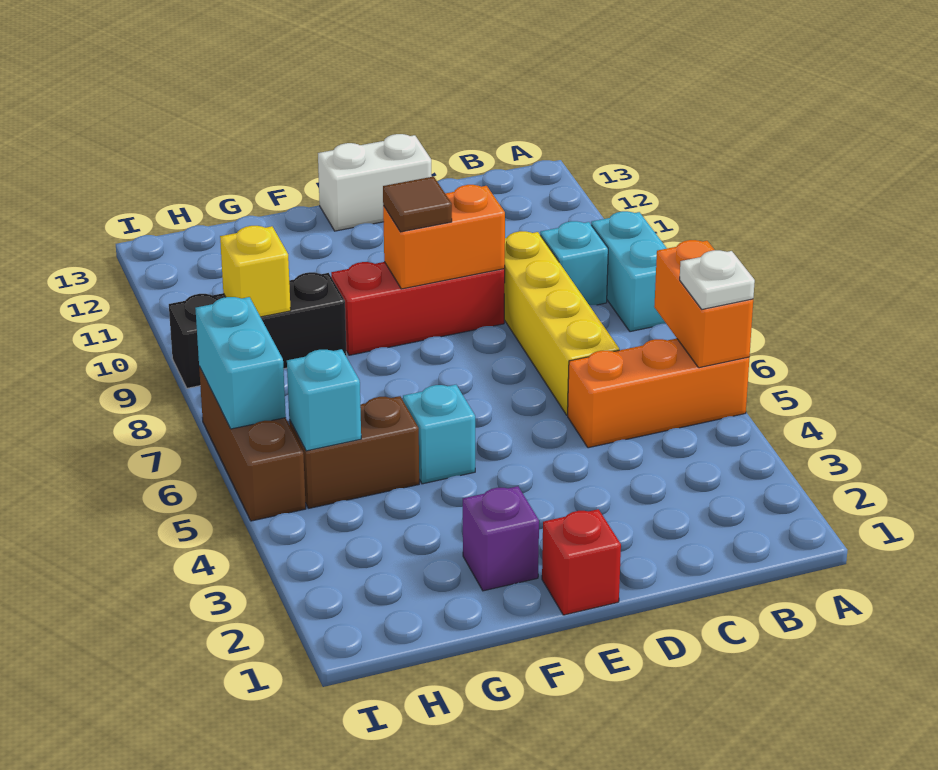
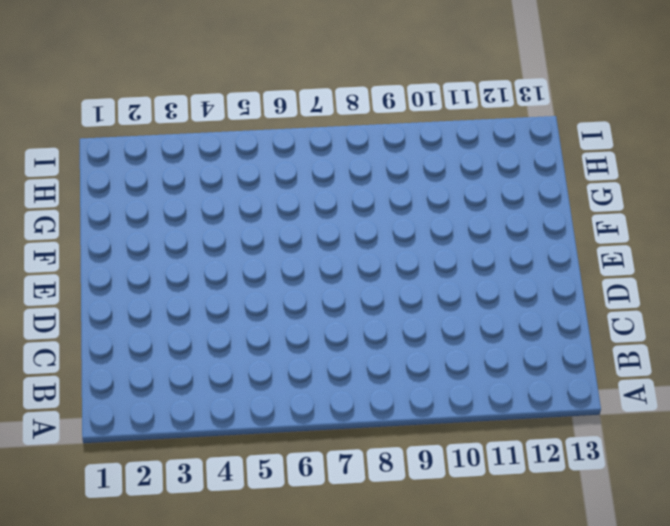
none -> orange 1x3 brick [568,338,749,448]
none -> cyan 1x2 brick [591,211,667,332]
none -> cyan 1x1 brick [540,221,608,305]

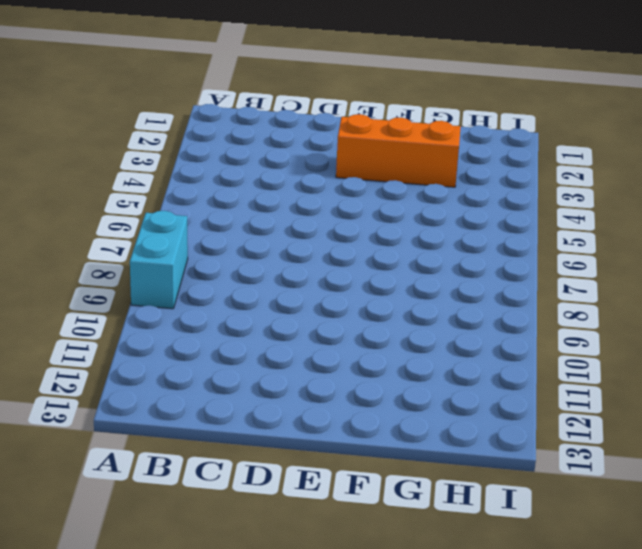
orange 1x3 brick [336,114,461,187] -> orange 1x3 brick moved to [568,338,749,448]
none -> cyan 1x1 brick [540,221,608,305]
none -> yellow 1x4 brick [504,231,619,415]
none -> red 1x3 brick [331,262,505,355]

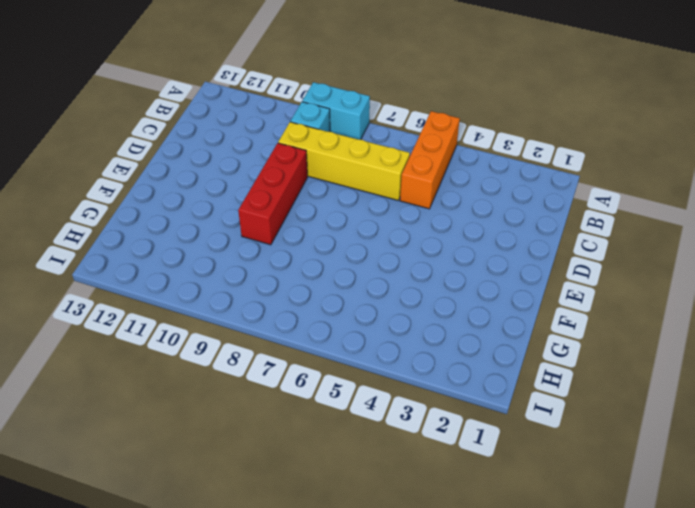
none -> white 1x2 brick [318,134,432,231]
none -> red 1x1 brick [542,509,621,615]
none -> purple 1x1 brick [463,486,539,591]

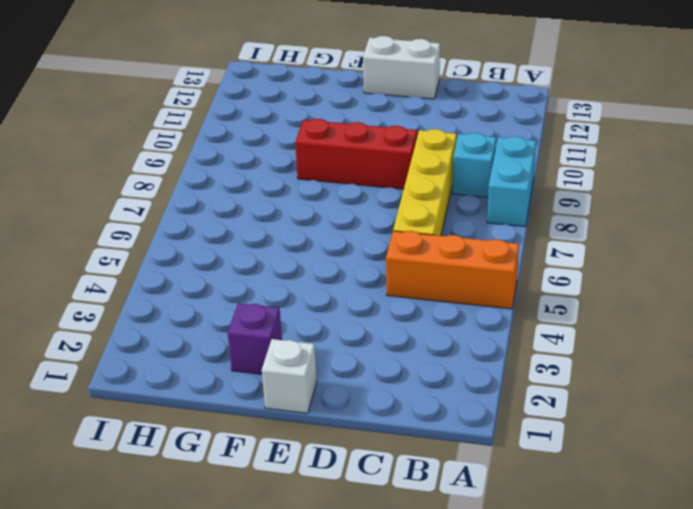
white 1x1 brick [262,339,317,413] -> red 1x1 brick [542,509,621,615]
none -> cyan 1x1 brick [403,385,475,484]
none -> brown 1x2 brick [289,396,419,508]
none -> black 1x3 brick [169,272,347,388]

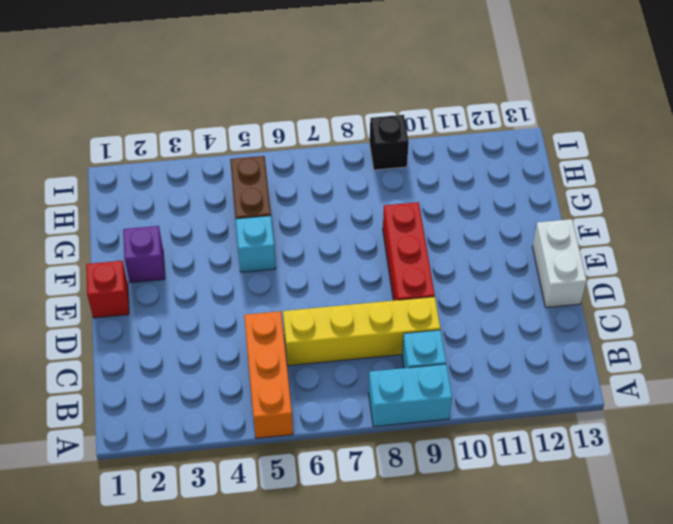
black 1x1 brick [370,115,409,170] -> black 1x3 brick [169,272,347,388]
none -> brown 1x3 brick [199,366,306,521]
none -> orange 1x2 brick [654,240,753,368]
none -> orange 1x2 brick [383,185,505,289]

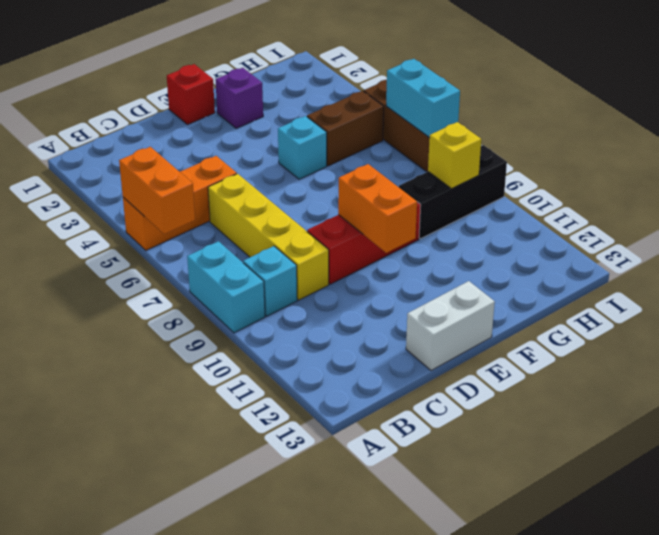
orange 1x2 brick [338,164,417,253] -> orange 1x2 brick turned to [383,185,505,289]
none -> cyan 1x1 brick [287,349,361,451]
none -> white 1x1 plate [680,250,755,309]
none -> brown 1x1 tile [383,177,452,232]

